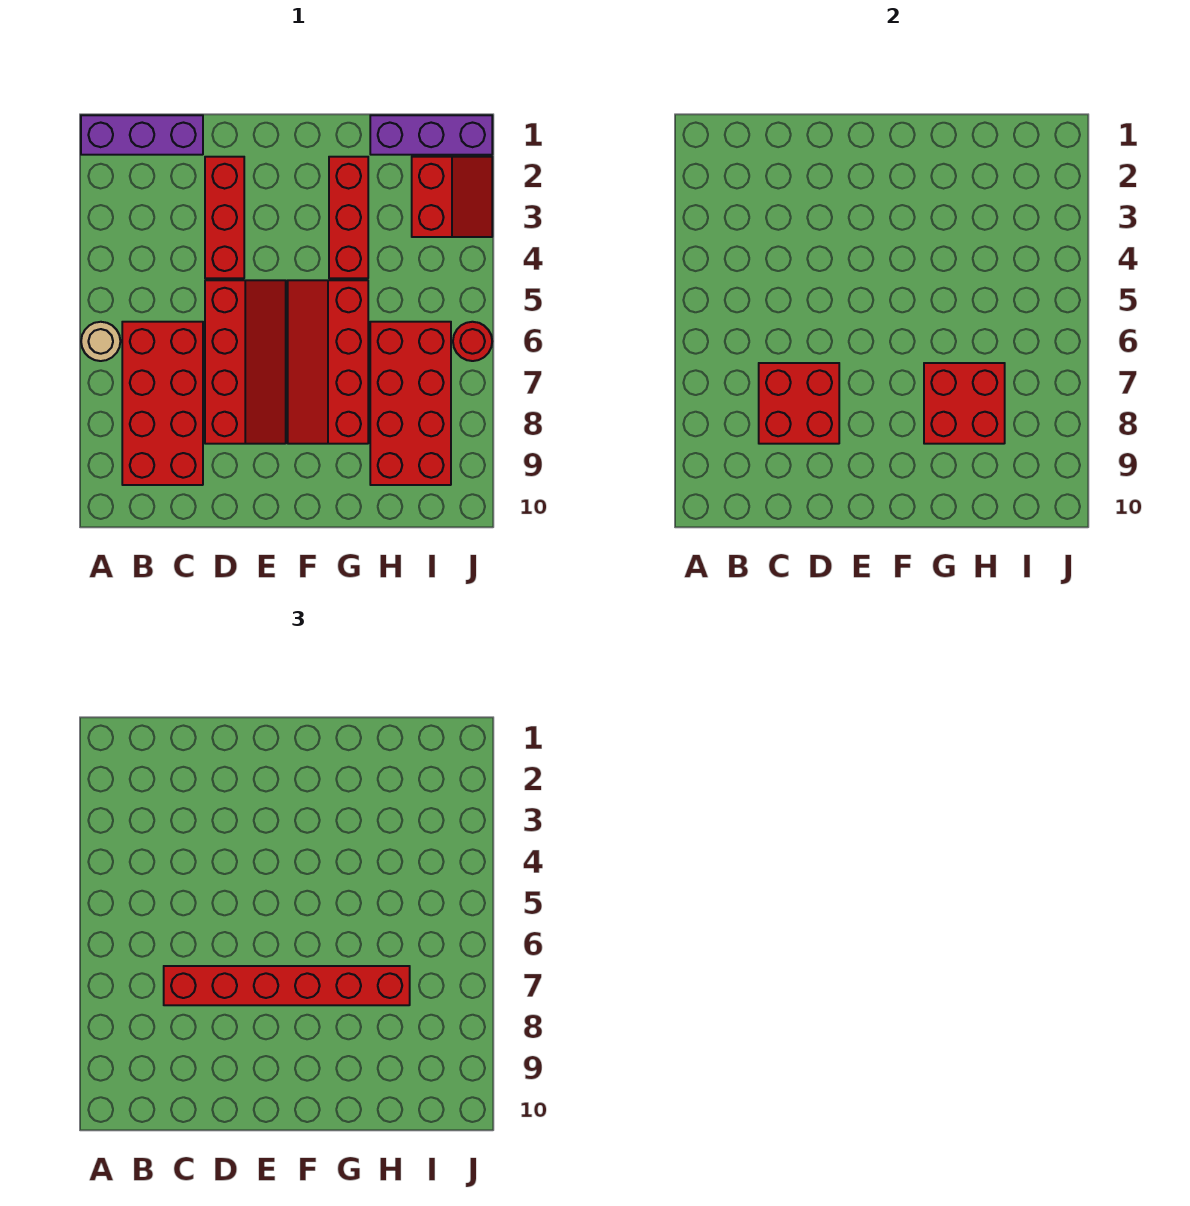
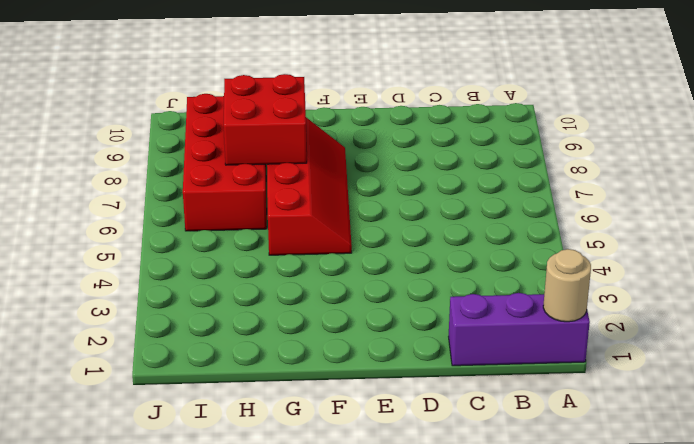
tan 1x1 round brick [543,249,591,322] -> tan 1x1 round brick moved to [81,322,120,361]
none -> red 2x4 brick [122,322,203,485]
none -> red 1x3 brick [205,157,244,278]
none -> red 2x4 slope [205,280,286,444]

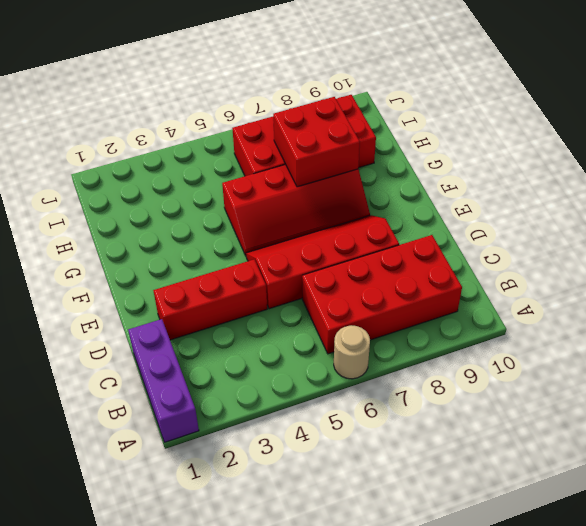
none -> red 1x3 brick [329,157,368,278]
none -> purple 1x3 brick [370,115,492,155]
none -> red 2x2 slope [412,157,492,237]

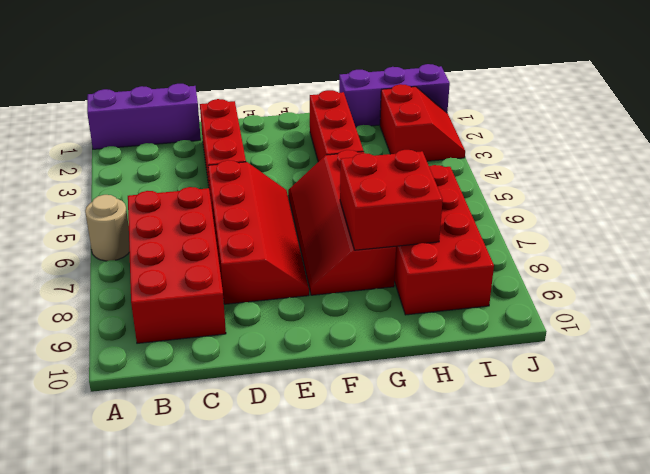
none -> red 1x1 round brick [453,322,492,361]
none -> red 2x2 brick [759,363,839,444]
none -> red 1x6 brick [164,966,410,1005]

